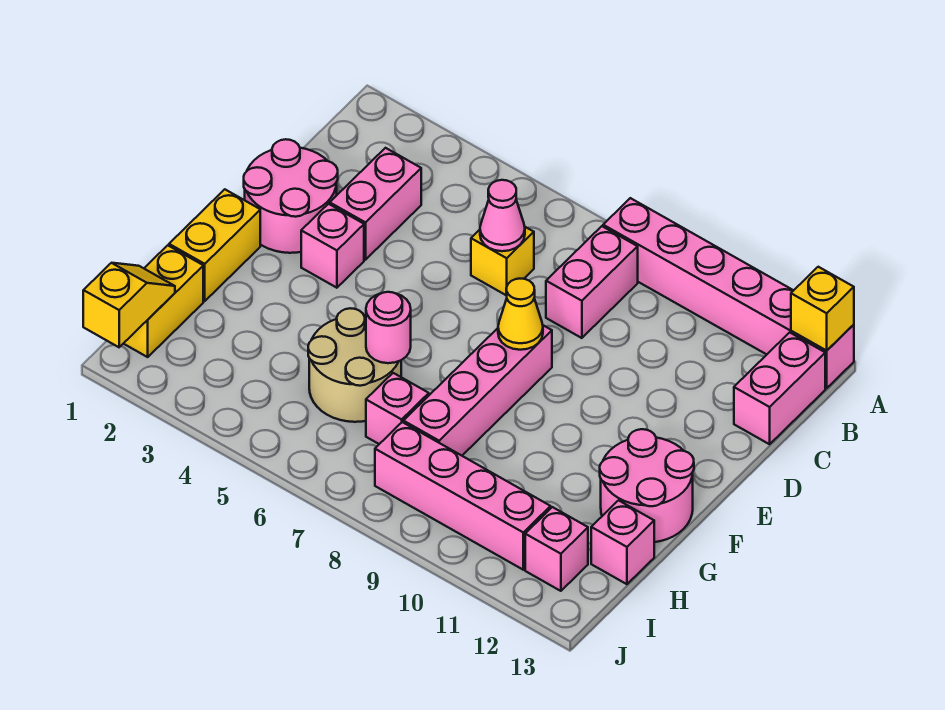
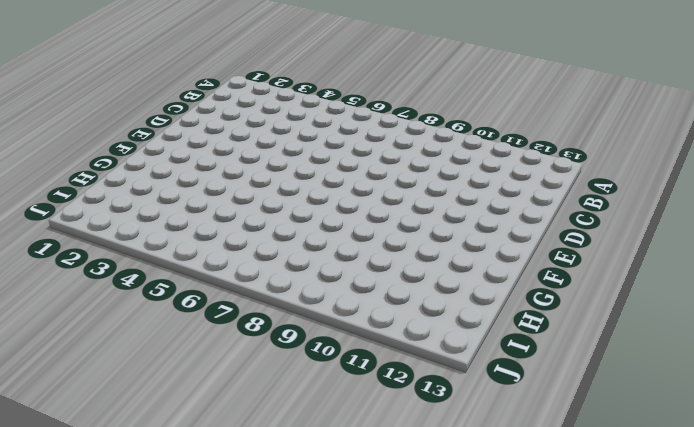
none -> pink 1x6 brick [603,198,854,388]
none -> pink 1x2 brick [546,226,638,338]
none -> pink 1x2 brick [734,332,825,444]

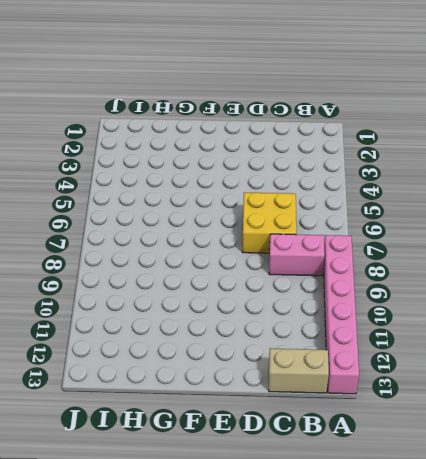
tan 1x2 brick [269,348,329,393] -> pink 1x2 brick [734,332,825,444]
yellow 2x2 brick [242,192,296,253] -> yellow 1x1 brick [471,227,534,296]
none -> pink 1x2 brick [330,148,421,260]
none -> pink 2x2 round brick [244,139,338,253]
none -> pink 1x1 brick [301,204,364,288]

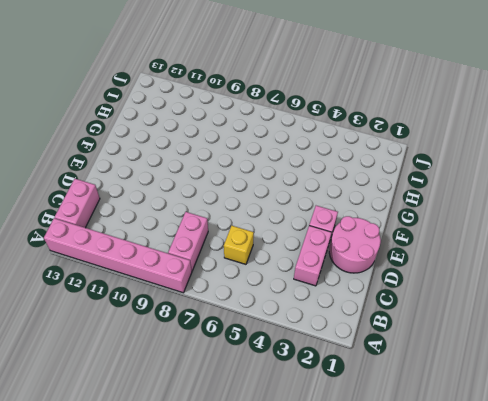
none -> pink 1x4 brick [403,325,552,456]
none -> yellow 1x2 brick [169,189,260,301]
none -> pink 2x2 round brick [600,429,694,542]

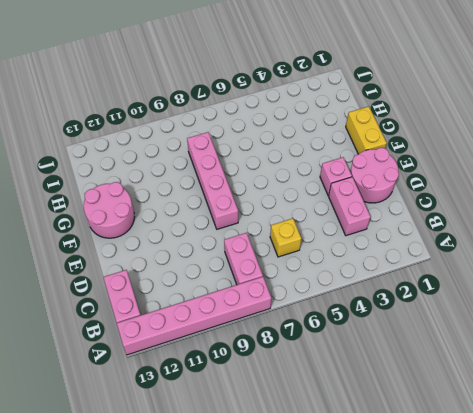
none -> tan 2x2 round brick [308,308,401,422]
none -> yellow 1x2 brick [123,245,203,357]
none -> pink 1x1 brick [366,373,429,444]

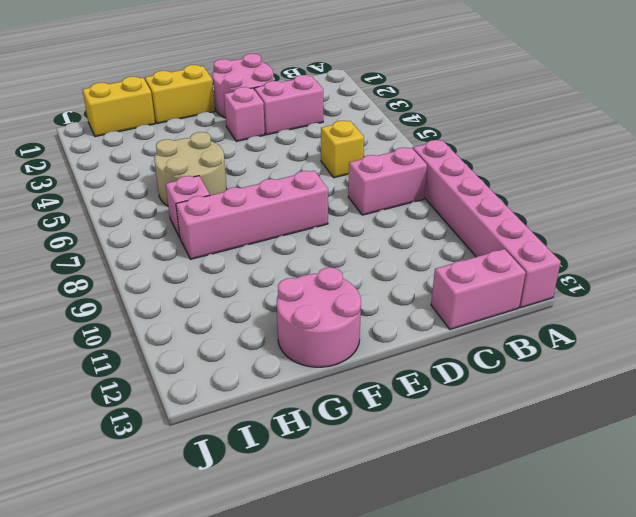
none -> pink 1x1 brick [591,500,654,584]
none -> pink 1x4 brick [375,422,551,570]
none -> pink 1x1 brick [525,507,588,591]

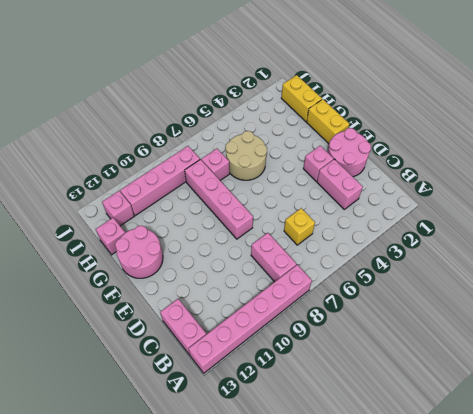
none -> yellow 1x1 brick [791,267,854,350]
none -> pink 1x1 cone [480,180,525,251]
none -> yellow 1x1 cone [498,279,543,350]

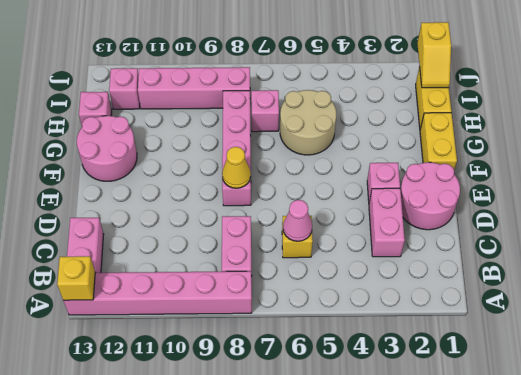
none -> pink 1x1 round brick [366,292,411,363]

